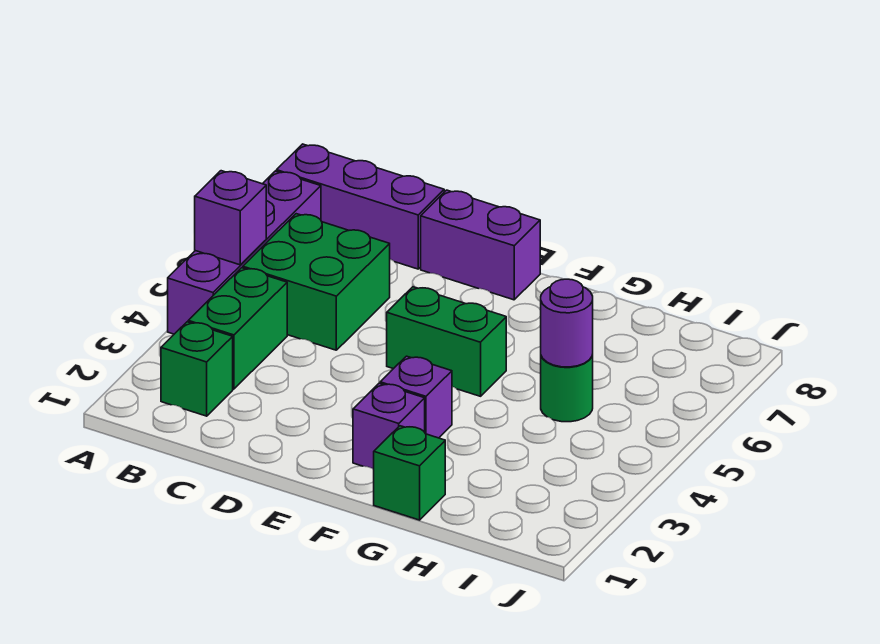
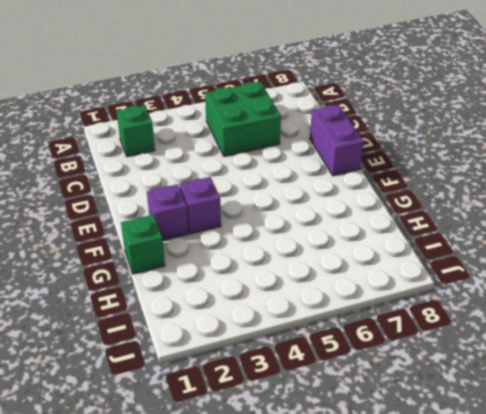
none -> purple 1x4 brick [168,171,321,334]
none -> purple 1x3 brick [277,144,444,269]
none -> green 1x2 brick [188,268,287,389]

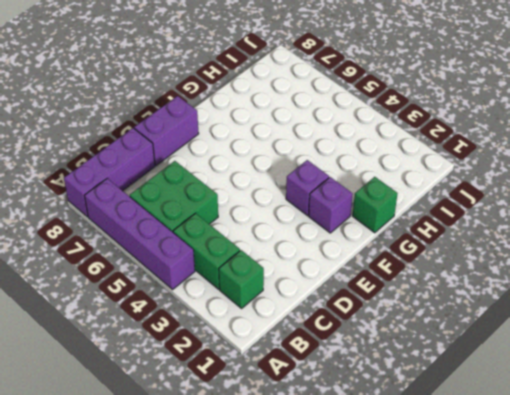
none -> green 1x2 brick [387,287,506,396]
none -> green 1x1 round brick [541,355,593,422]
none -> purple 1x1 brick [195,171,266,265]

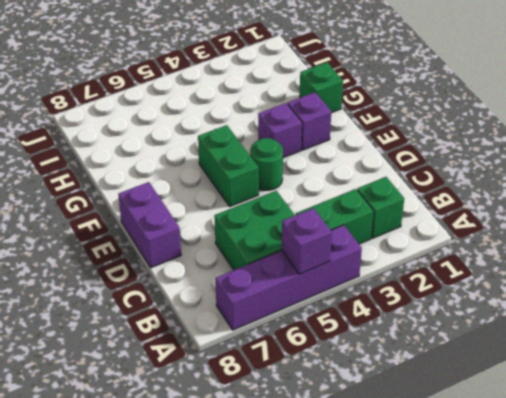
green 1x1 round brick [250,138,283,190] -> green 1x1 round brick moved to [541,355,593,422]
none -> purple 1x3 brick [277,144,444,269]
none -> purple 1x1 round brick [541,279,593,367]

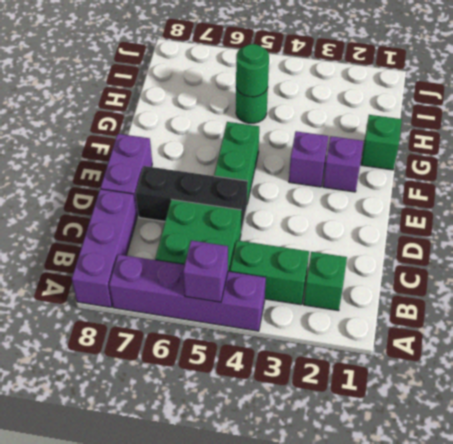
black 1x3 brick [136,166,248,232] -> none
green 1x1 round brick [236,44,269,97] -> purple 1x1 round brick [541,279,593,367]

